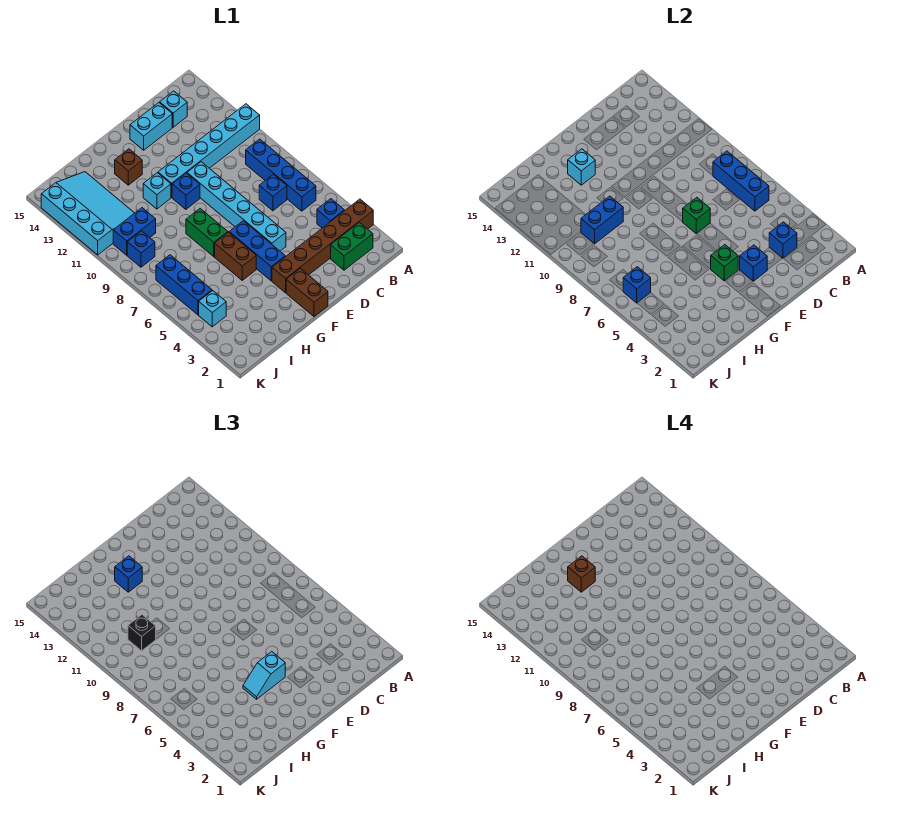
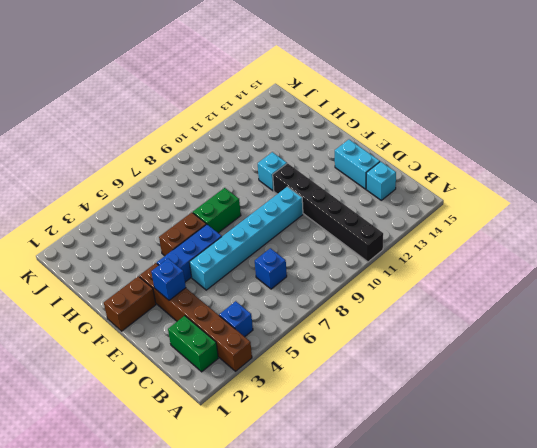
black 1x6 brick [273,163,383,262] -> cyan 1x6 brick [158,104,260,197]
none -> blue 1x4 brick [246,139,316,211]
none -> blue 1x1 brick [172,173,200,209]
none -> brown 1x1 brick [115,149,142,185]
none -> blue 1x2 brick [113,208,156,255]

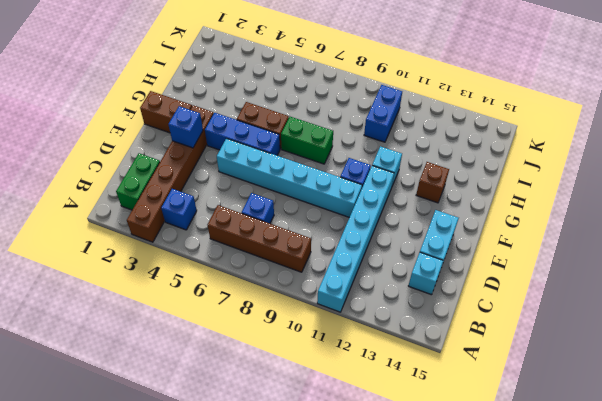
brown 1x4 brick [207,205,311,272] -> blue 1x4 brick [246,139,316,211]
none -> cyan 3x4 slope [41,172,134,255]
none -> cyan 1x1 brick [199,291,226,327]
none -> blue 1x3 brick [156,255,212,315]
none -> blue 1x1 brick [127,231,155,267]

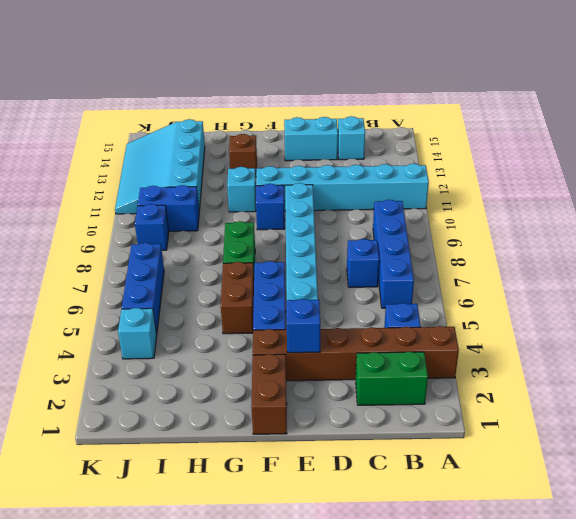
cyan 3x4 slope [115,119,205,214] -> cyan 3x4 slope turned to [41,172,134,255]
none -> blue 1x3 brick [713,151,769,211]
none -> blue 1x1 brick [769,222,797,258]
none -> green 1x1 brick [683,197,710,234]
none -> green 1x1 brick [711,245,738,281]

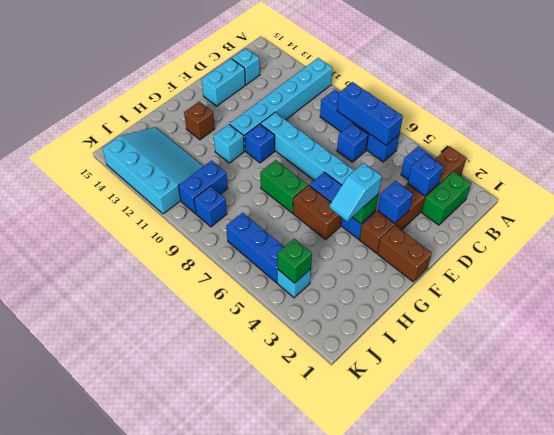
green 1x1 brick [277,239,312,283] -> green 1x1 brick moved to [683,197,710,234]
none -> cyan 1x1 brick [568,149,595,185]
none -> blue 1x2 brick [581,196,623,244]
none -> blue 1x1 brick [623,267,651,303]
none -> blue 1x1 brick [115,556,142,592]

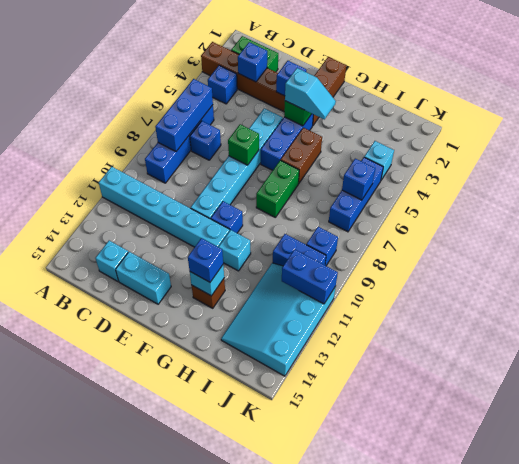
blue 1x2 brick [282,249,338,304] -> blue 1x2 brick moved to [581,196,623,244]
none -> black 1x1 brick [128,615,156,651]
none -> brown 1x1 brick [568,556,595,592]

